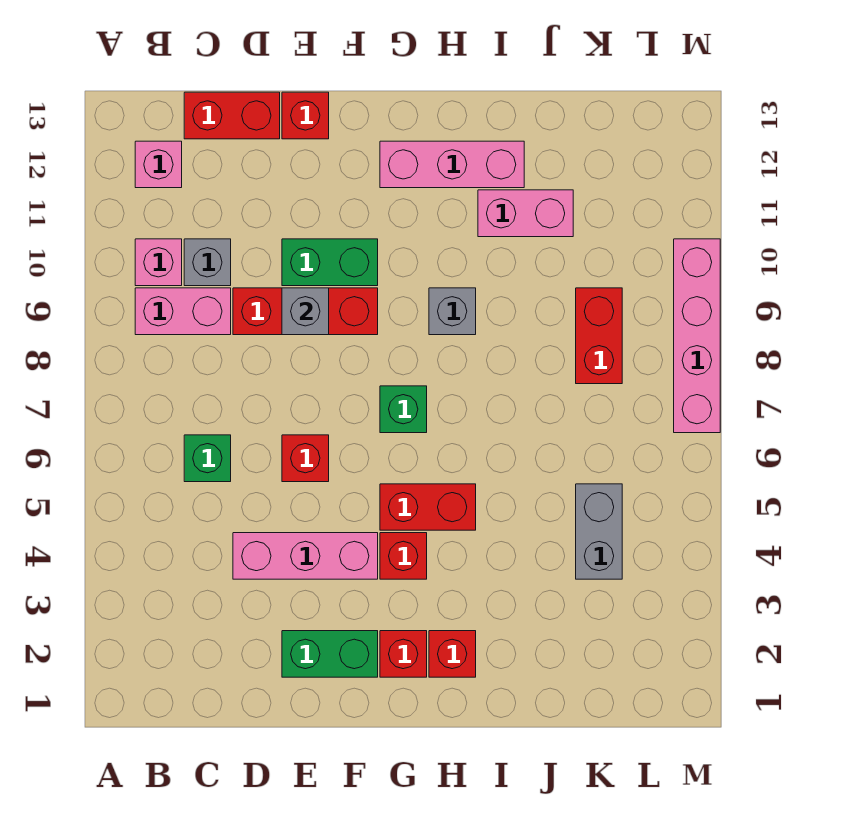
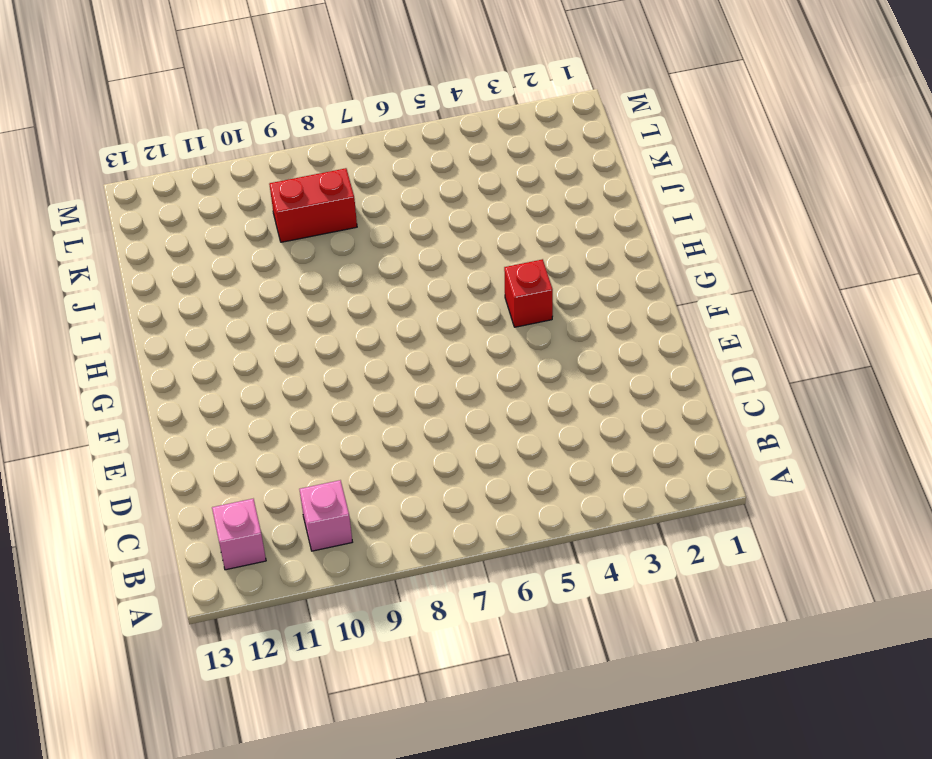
none -> pink 1x2 brick [135,288,231,335]
none -> green 1x1 brick [184,435,231,482]
none -> grey 1x1 brick [184,239,231,286]

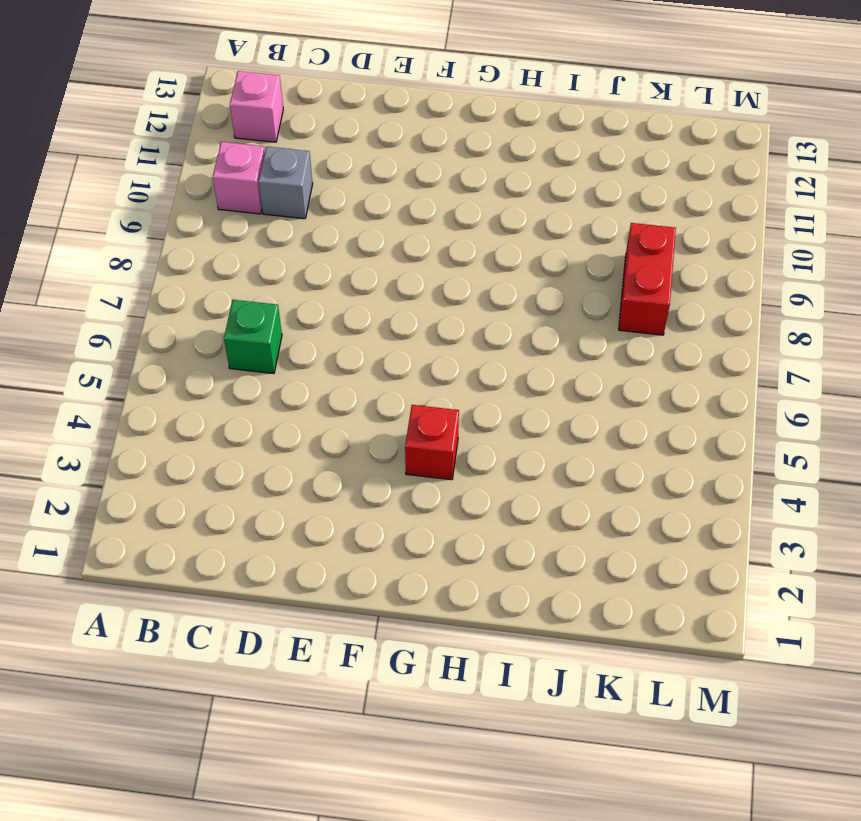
none -> pink 1x2 brick [135,288,231,335]
none -> red 1x2 brick [184,92,280,139]
none -> pink 1x3 brick [233,533,378,579]

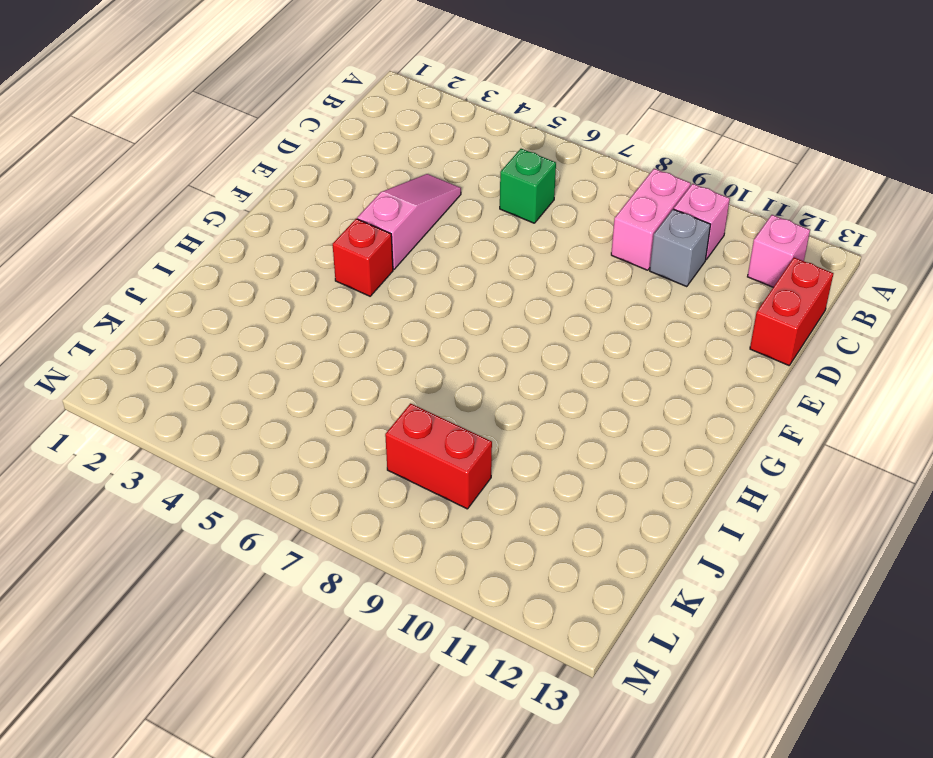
pink 1x3 slope [357,174,461,269] -> pink 1x3 brick [233,533,378,579]
none -> red 1x3 brick [233,288,378,335]
none -> green 1x2 brick [282,631,378,677]
none -> red 1x1 brick [282,435,329,482]

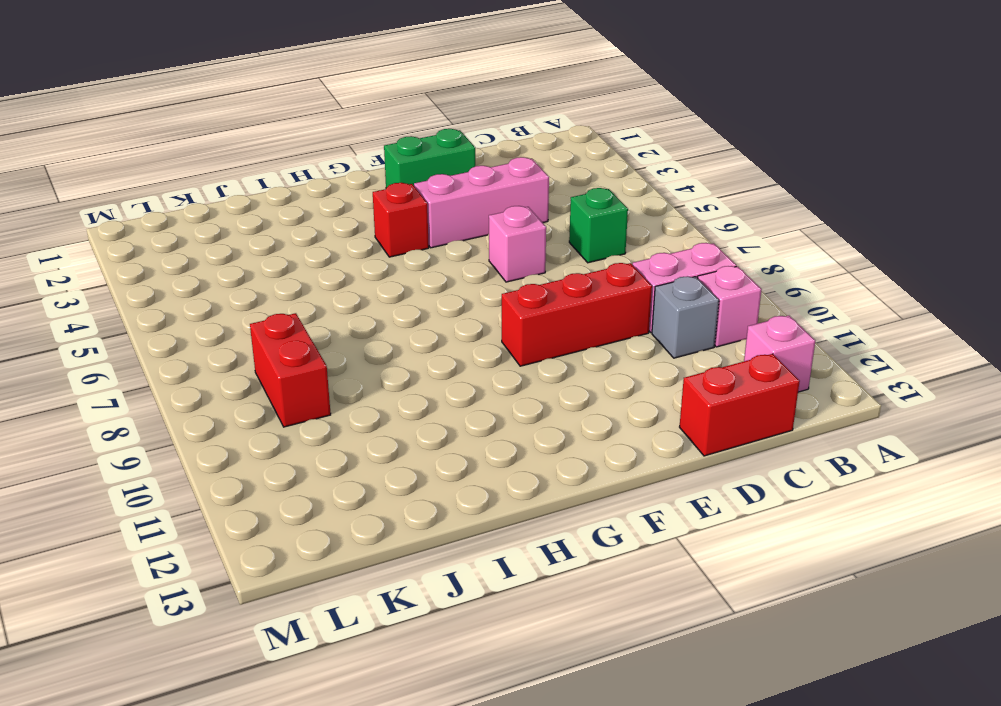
pink 1x1 brick [489,206,546,282] -> red 1x1 brick [282,435,329,482]
none -> green 1x2 brick [282,239,378,286]
none -> red 1x1 brick [282,92,329,139]
none -> red 1x1 brick [380,631,427,677]

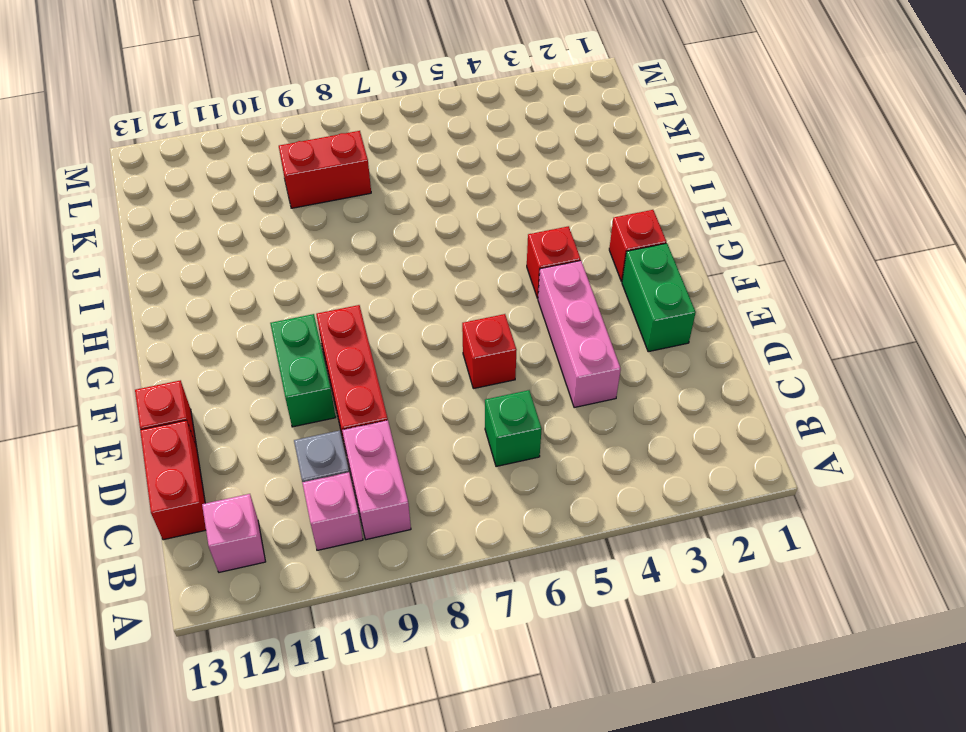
none -> red 1x2 brick [380,484,476,530]
none -> green 1x1 brick [380,386,427,433]
none -> pink 1x3 brick [380,141,524,188]

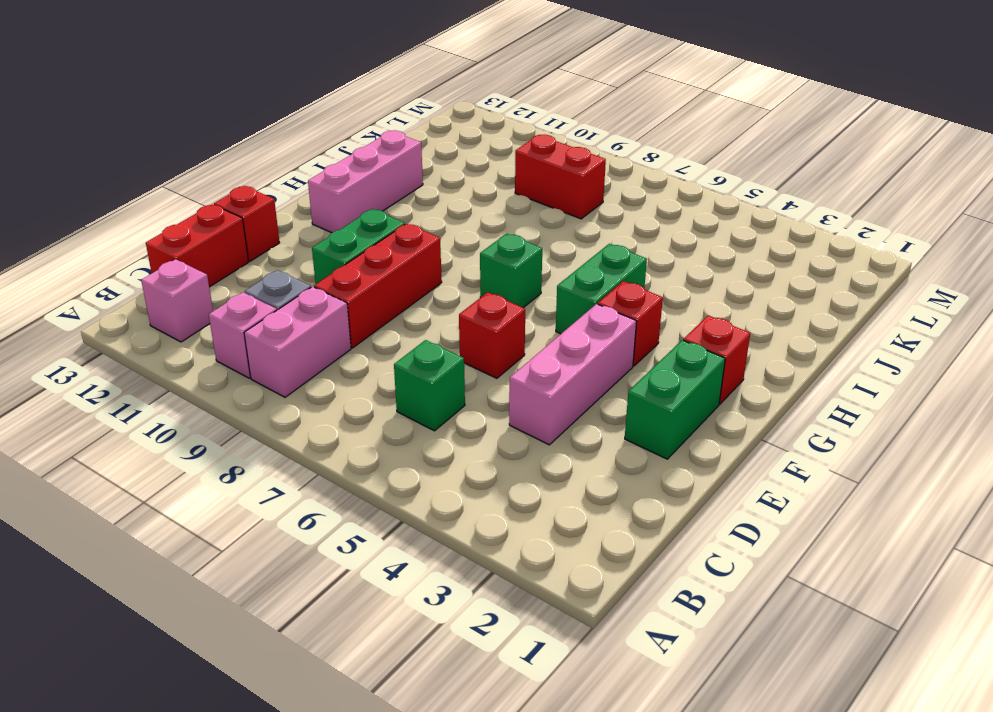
green 1x2 brick [556,244,647,334] -> red 1x2 brick [380,484,476,530]
none -> red 1x1 brick [429,631,476,677]
none -> grey 1x1 brick [429,288,476,335]
none -> pink 1x2 brick [478,190,573,237]

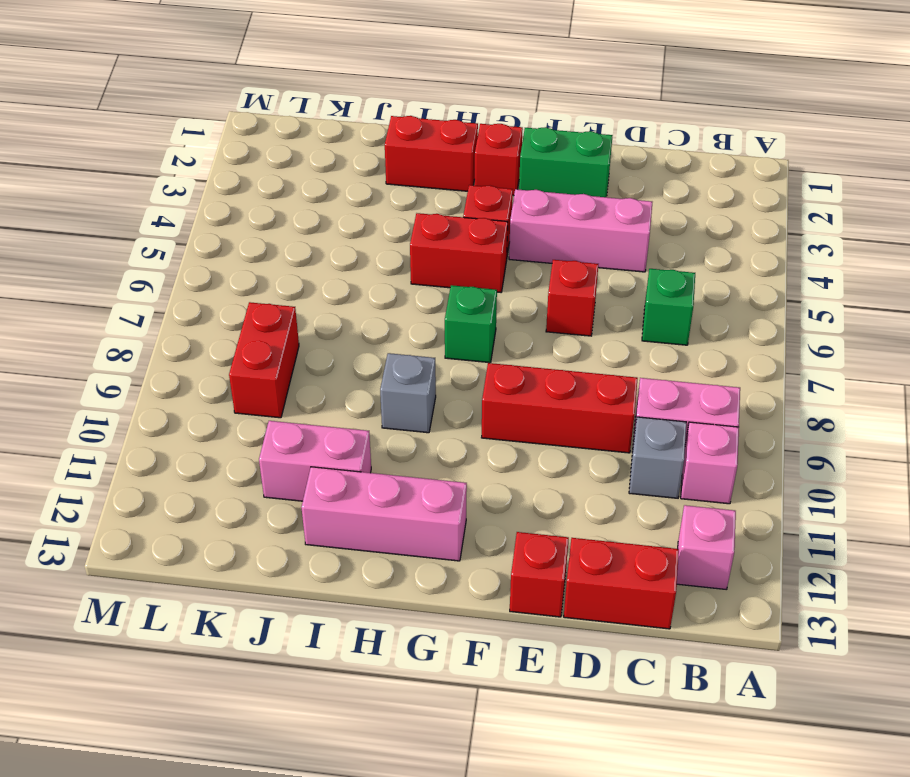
red 1x2 brick [385,116,478,191] -> red 1x1 brick [429,631,476,677]
none -> green 1x2 brick [282,239,378,286]
none -> grey 1x2 brick [576,484,622,579]
none -> pink 1x4 brick [674,239,720,433]

